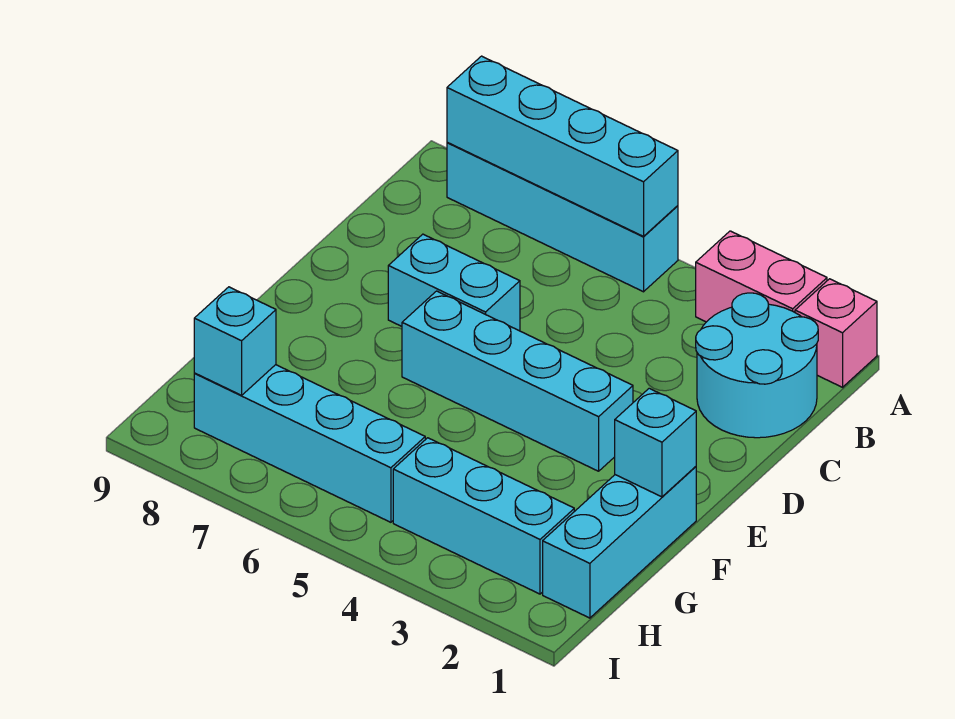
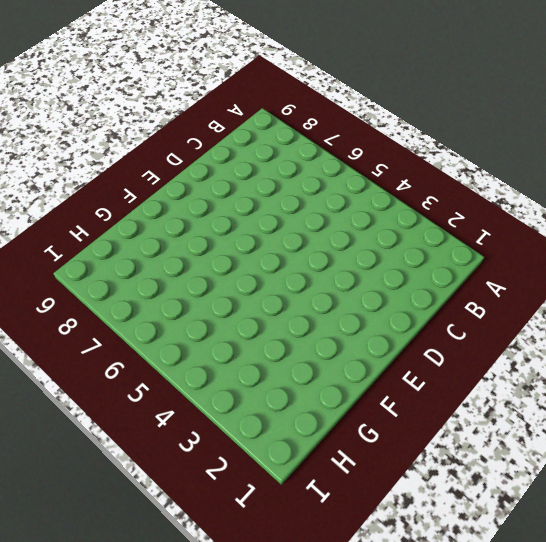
none -> pink 1x1 brick [795,279,877,387]
none -> pink 1x2 brick [696,231,827,322]
none -> cyan 1x4 brick [447,142,678,292]

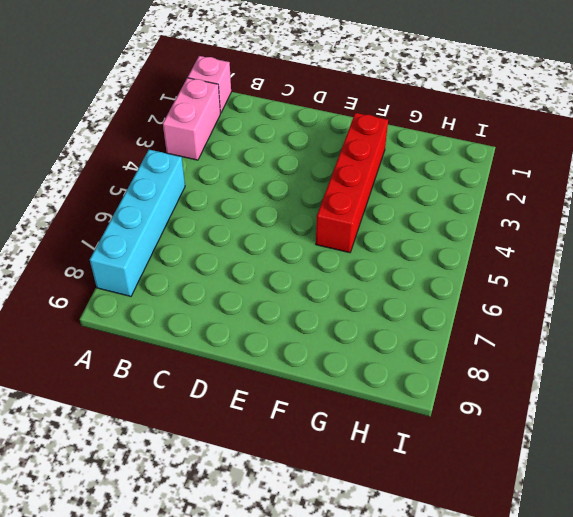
red 1x4 brick [316,113,388,253] -> none
none -> cyan 2x2 round brick [696,293,818,438]
none -> cyan 1x2 brick [388,234,520,331]
none -> cyan 1x4 brick [402,291,633,471]

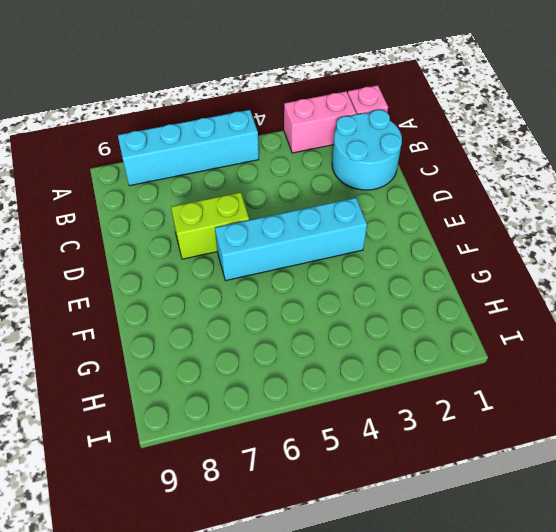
lime 1x2 brick [171,192,249,259] -> cyan 1x2 brick [388,234,520,331]
none -> cyan 1x3 brick [543,467,696,618]
none -> cyan 1x3 brick [393,438,574,594]
none -> cyan 1x4 brick [194,365,425,522]

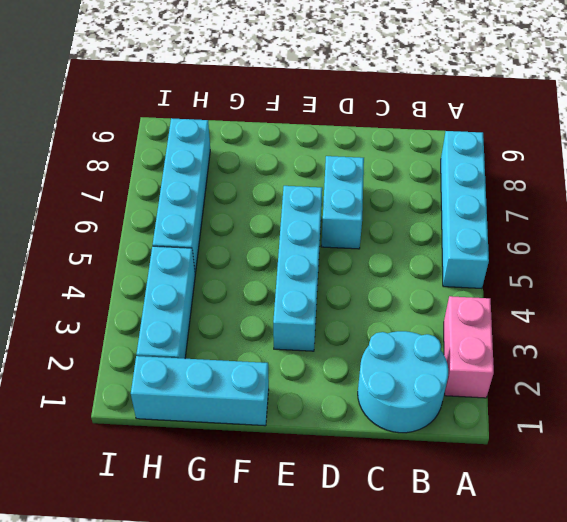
none -> pink 1x1 brick [795,279,877,387]
none -> cyan 1x4 brick [447,56,678,236]
none -> cyan 1x1 brick [615,388,696,497]

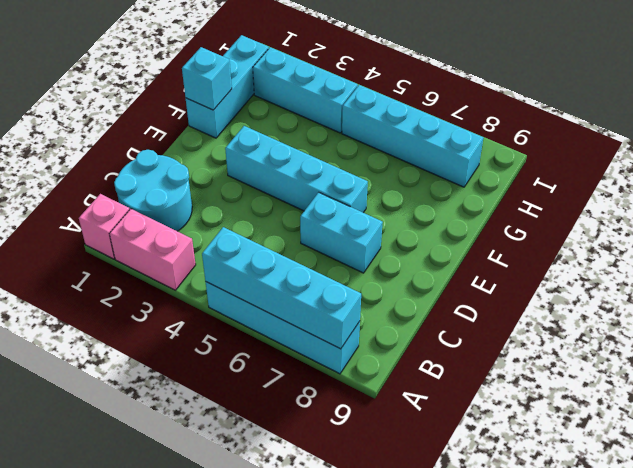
none -> cyan 1x1 brick [194,287,276,395]

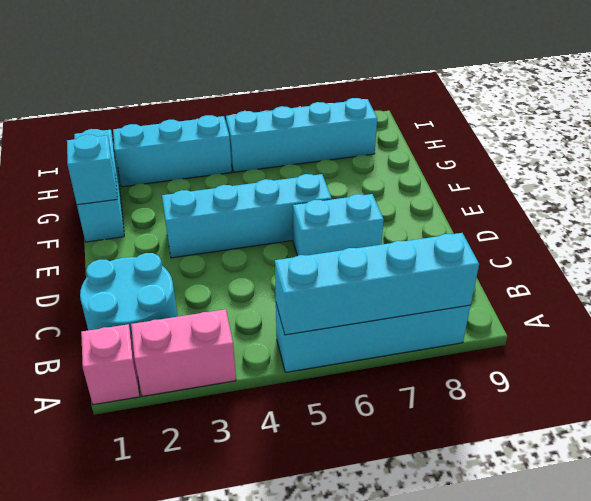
none -> cyan 1x1 brick [194,287,276,395]

